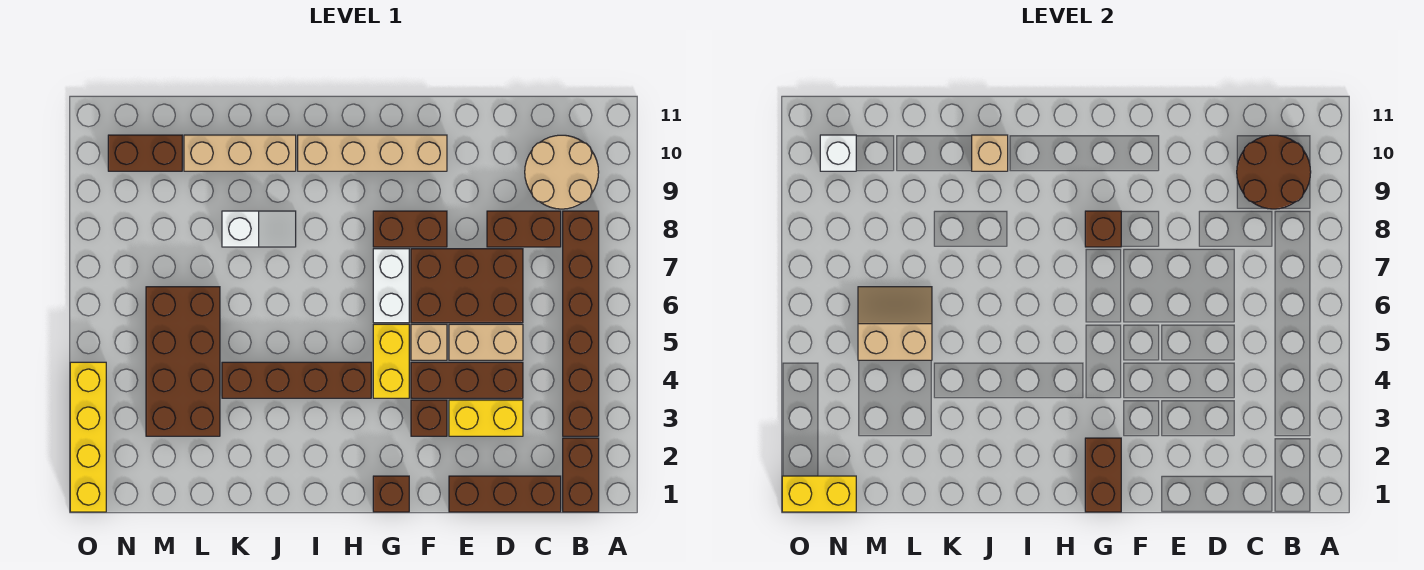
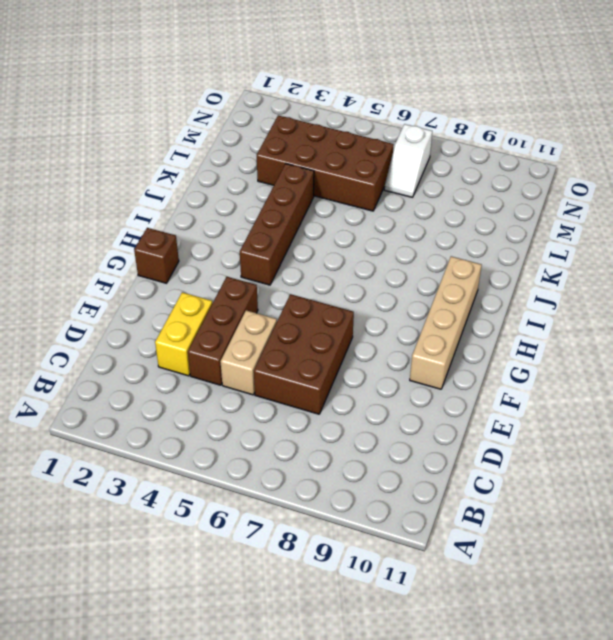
white 1x2 slope [384,124,432,197] -> white 1x2 slope moved to [222,211,296,247]
none -> brown 1x2 brick [563,438,599,512]
none -> brown 1x6 brick [563,211,599,436]
none -> tan 2x2 round brick [525,135,599,209]

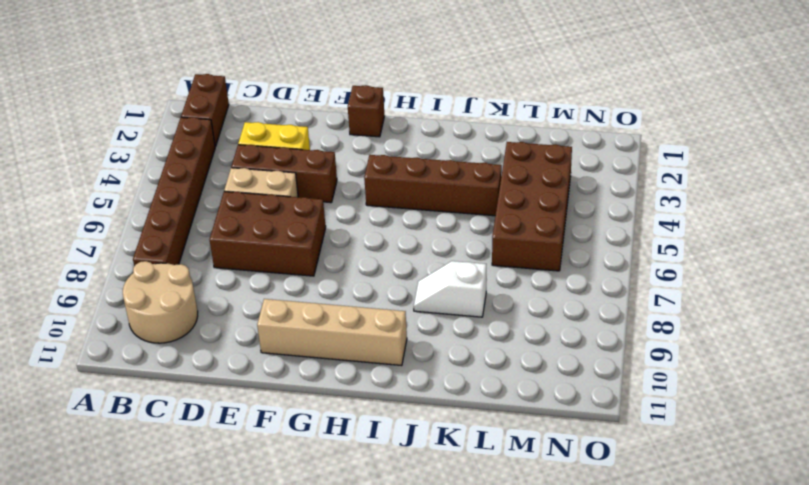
none -> brown 1x3 brick [449,476,561,512]
none -> brown 1x2 brick [487,211,561,247]
none -> brown 1x1 brick [411,400,447,436]

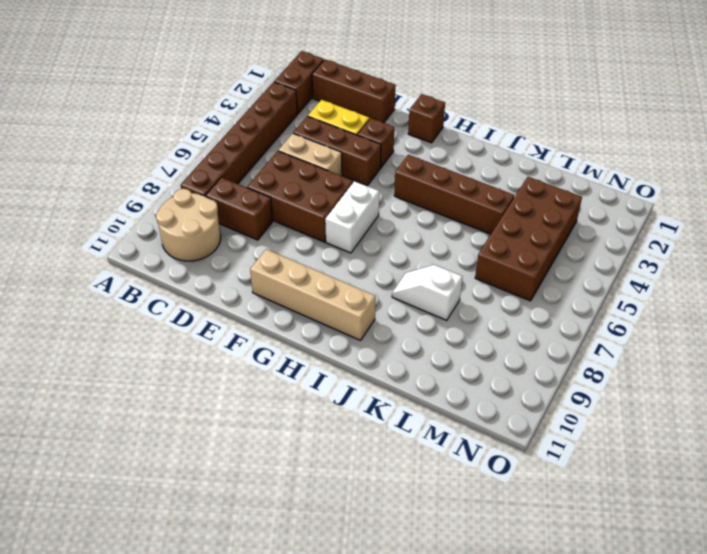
none -> tan 1x1 brick [411,324,447,360]
none -> brown 1x2 brick [373,211,447,247]
none -> yellow 1x2 brick [373,324,409,398]

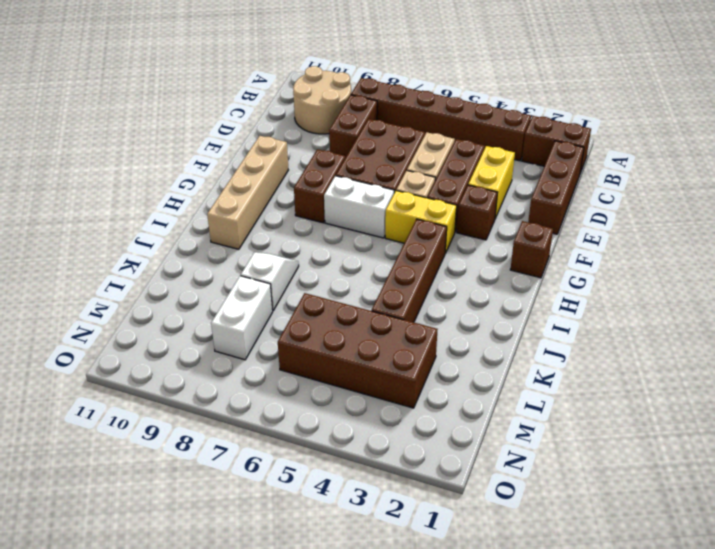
white 1x2 brick [211,276,273,360] -> none
none -> tan 1x3 brick [184,135,296,171]
none -> brown 1x2 brick [108,135,182,171]
none -> yellow 1x4 brick [70,362,106,512]

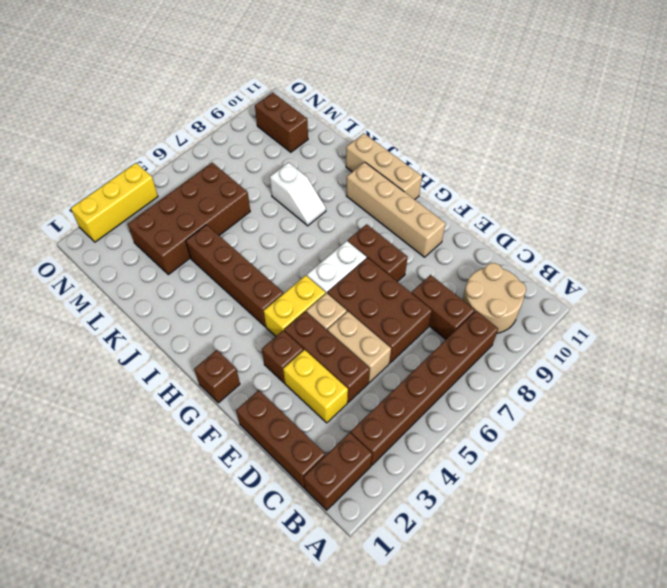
tan 1x3 brick [346,133,422,200] -> tan 1x3 brick moved to [184,135,296,171]
yellow 1x3 brick [71,163,158,242] -> yellow 1x4 brick [70,362,106,512]
none -> brown 2x2 round brick [1237,135,1311,209]
none -> brown 1x2 brick [1085,438,1121,512]
none -> brown 1x1 brick [1085,211,1121,247]

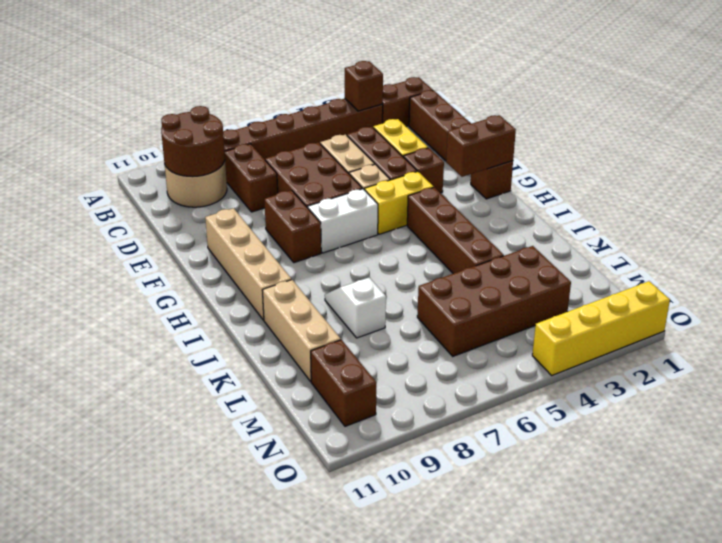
brown 1x1 brick [345,61,383,111] -> brown 1x1 brick moved to [1085,211,1121,247]
none -> tan 1x1 brick [972,135,1008,171]
none -> tan 2x2 slope [858,287,932,360]
none -> yellow 1x2 brick [782,476,856,512]

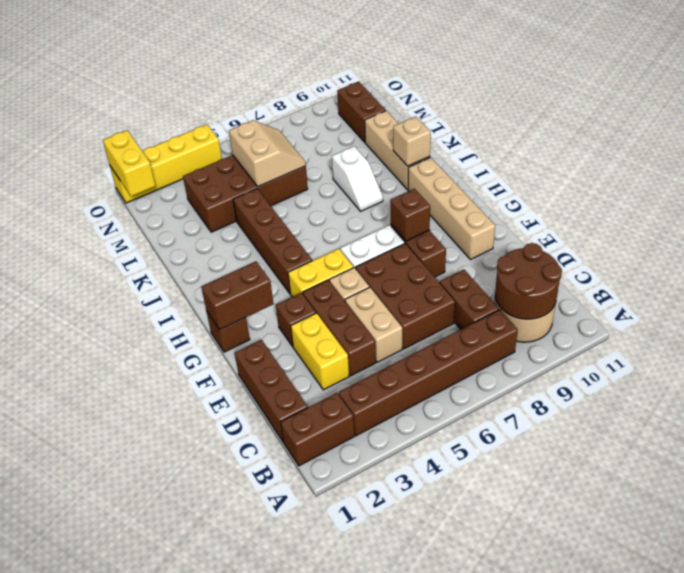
none -> white 1x1 brick [820,135,856,171]

